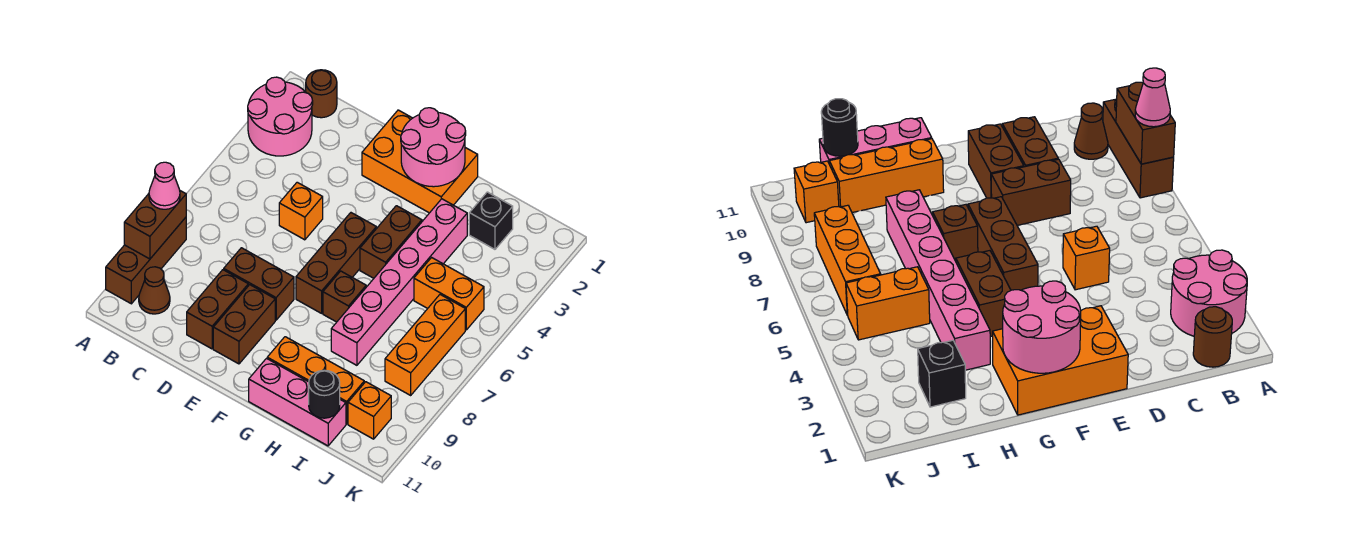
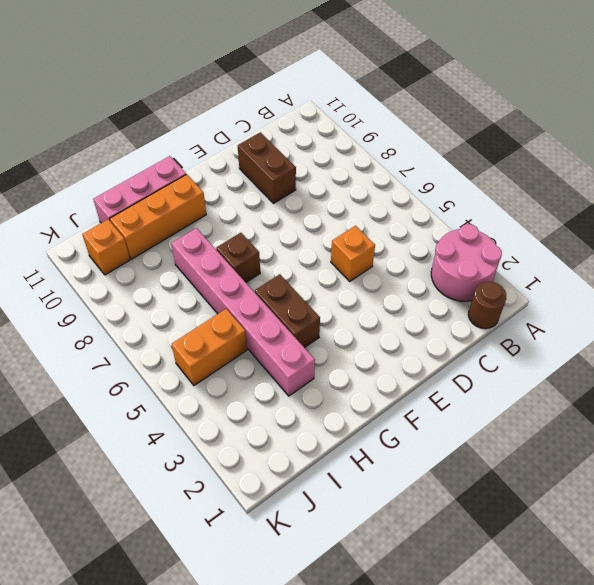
none -> brown 1x3 brick [106,217,186,304]
none -> brown 1x1 cone [139,267,170,314]
none -> brown 1x2 brick [224,248,294,320]

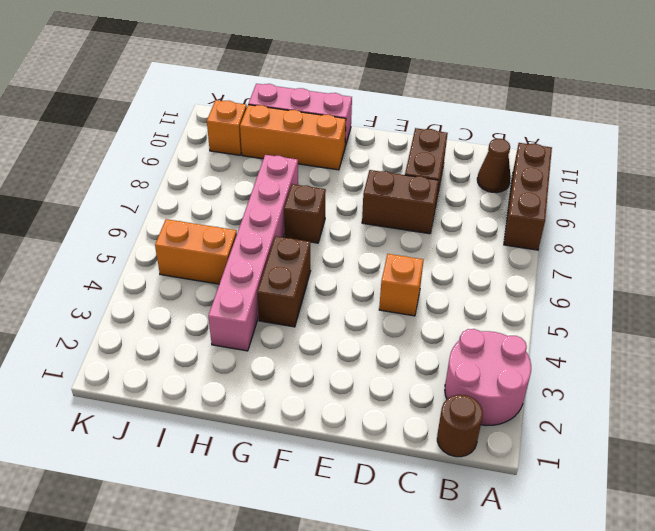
none -> orange 2x3 brick [362,110,478,213]
none -> brown 1x2 brick [213,285,275,364]
none -> brown 1x3 brick [296,213,376,313]

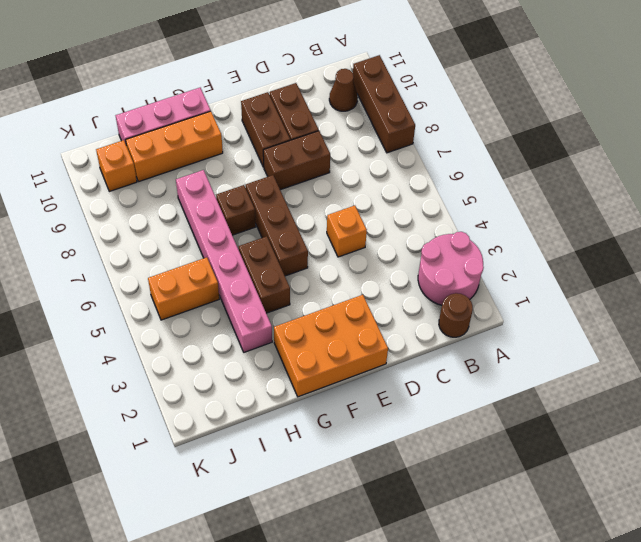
none -> black 1x1 brick [469,192,513,249]
none -> orange 1x3 brick [385,295,465,395]
none -> brown 1x2 brick [124,191,186,259]

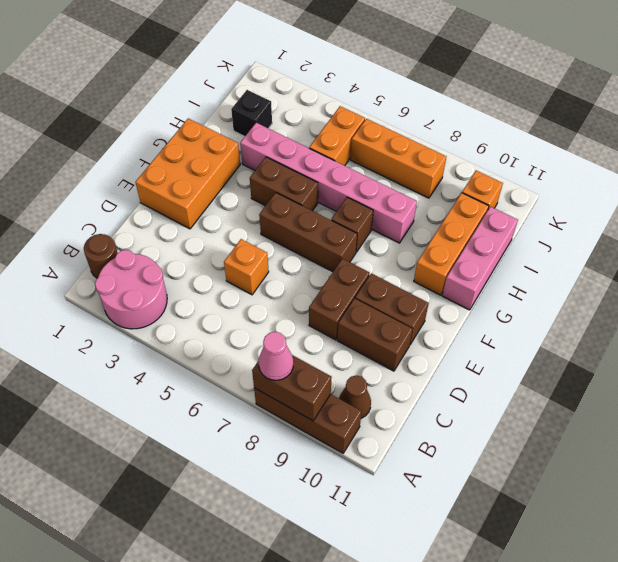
none -> pink 2x2 round brick [401,108,466,187]
none -> black 1x1 round brick [309,370,340,418]

